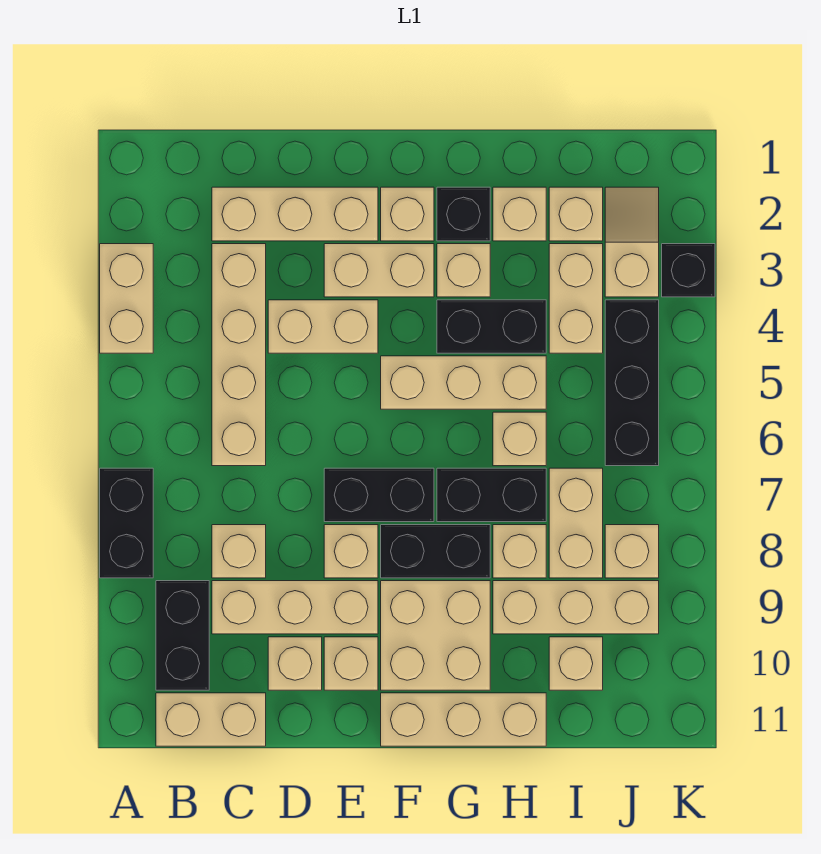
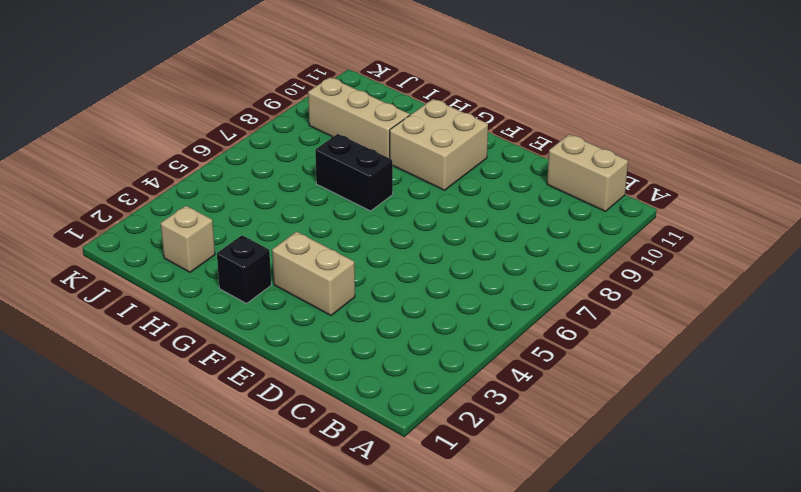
none -> tan 1x2 brick [100,244,153,353]
none -> black 1x2 brick [100,468,153,578]
none -> black 1x2 brick [156,581,209,690]
none -> tan 1x3 brick [212,187,378,241]

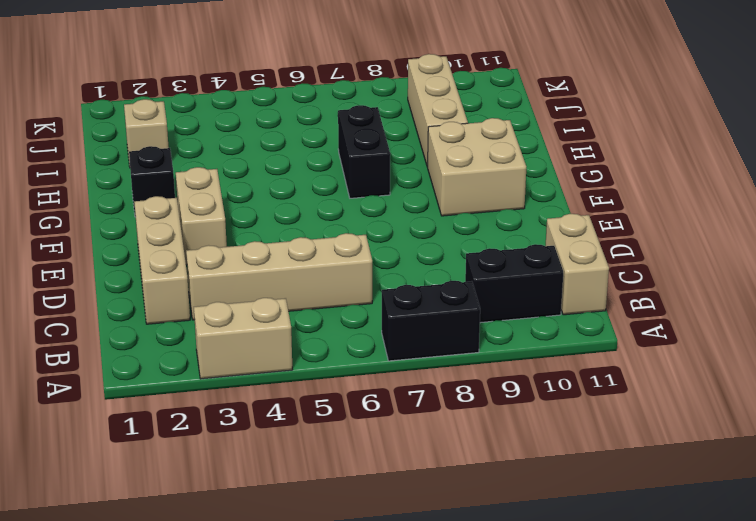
none -> tan 1x1 brick [212,525,266,578]
none -> tan 1x3 brick [212,581,378,634]
none -> tan 1x2 brick [268,300,378,353]
none -> tan 1x1 brick [268,637,322,690]

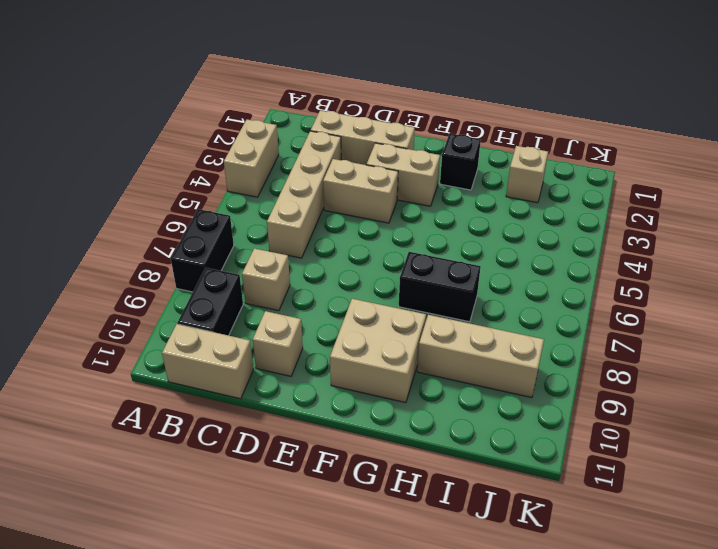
none -> tan 1x3 brick [212,581,378,634]
none -> black 1x2 brick [324,468,434,522]
none -> tan 1x1 brick [324,525,378,578]
none -> tan 1x1 brick [324,637,378,690]

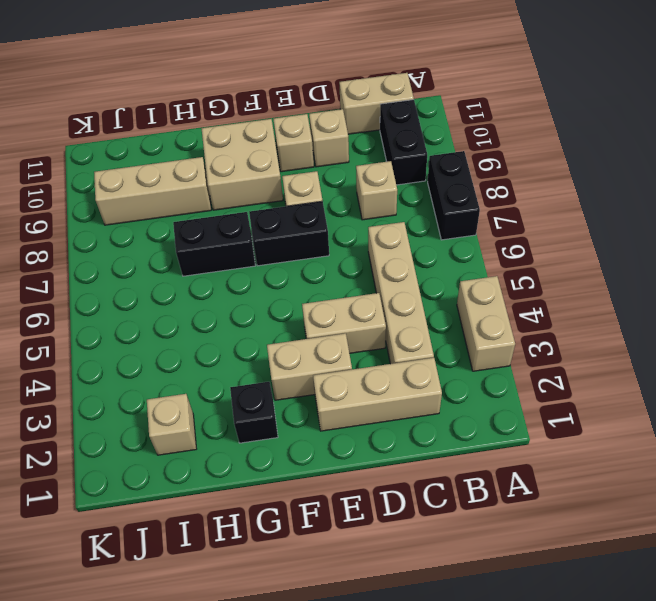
none -> tan 1x3 brick [212,581,378,634]
none -> tan 1x1 brick [381,187,434,241]
none -> tan 1x3 brick [381,356,546,409]
none -> black 1x2 brick [381,525,490,578]

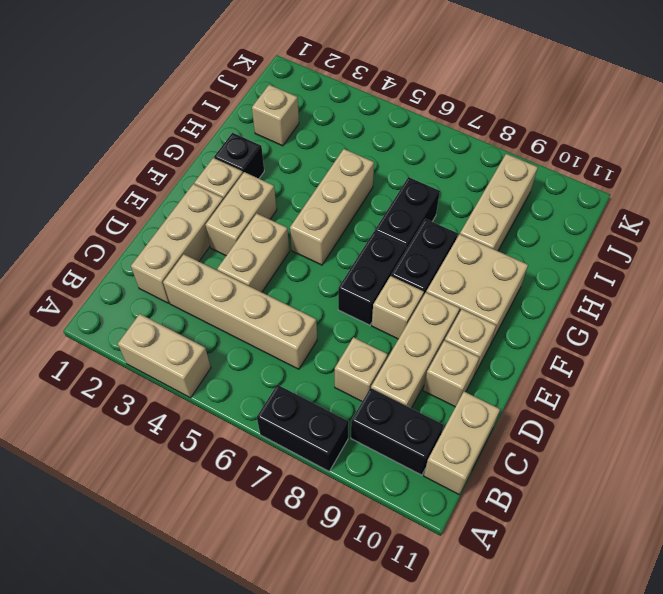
none -> tan 1x3 brick [381,693,546,746]
none -> tan 1x1 brick [437,244,490,297]
none -> black 1x2 brick [437,300,546,353]
none -> tan 1x1 brick [493,187,546,241]

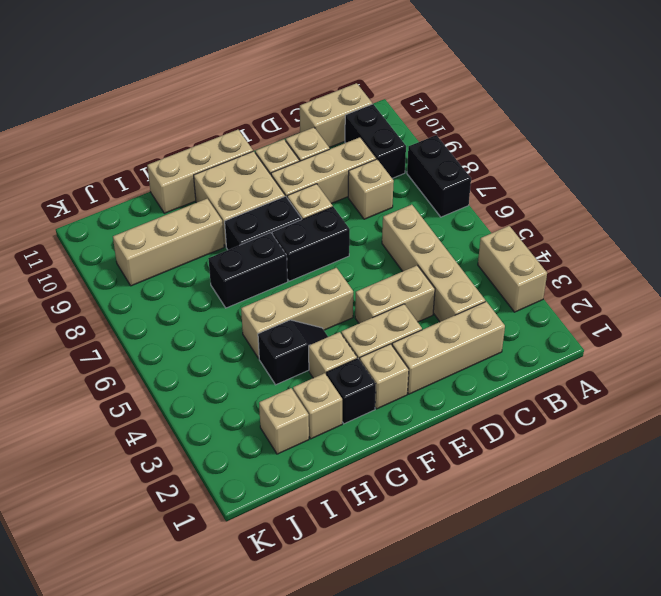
black 1x2 slope [258,320,328,385] -> black 1x2 brick [437,300,546,353]
none -> tan 1x1 brick [493,412,546,466]
none -> tan 1x1 brick [493,525,546,578]
none -> tan 1x2 brick [549,244,603,353]
none -> tan 1x2 brick [549,468,603,578]

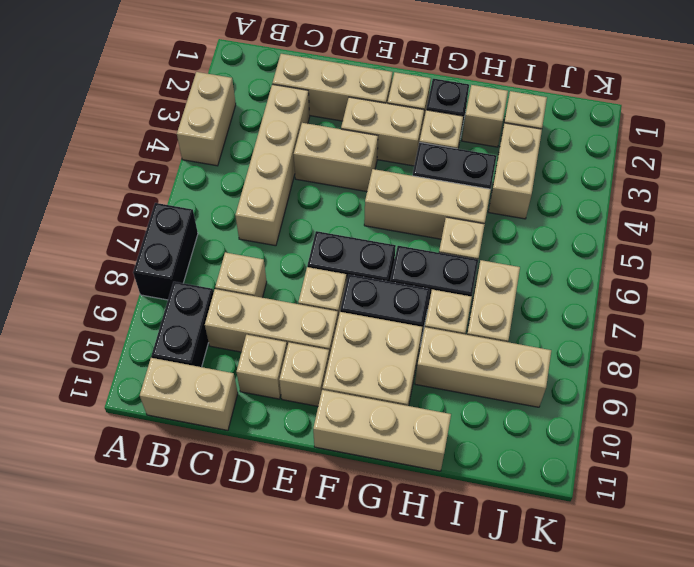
none -> tan 1x1 brick [549,637,603,690]
none -> tan 1x2 slope [605,187,659,297]
none -> black 1x3 brick [605,300,659,466]
none -> tan 1x1 brick [605,525,659,578]

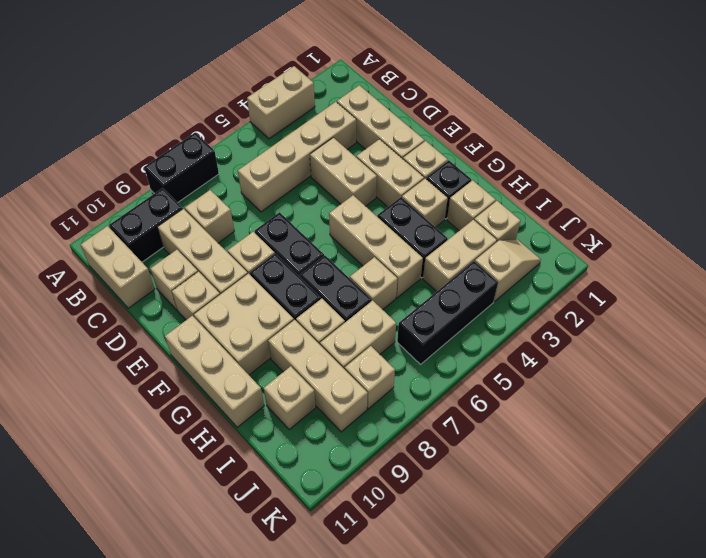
none -> black 1x1 brick [662,244,715,297]

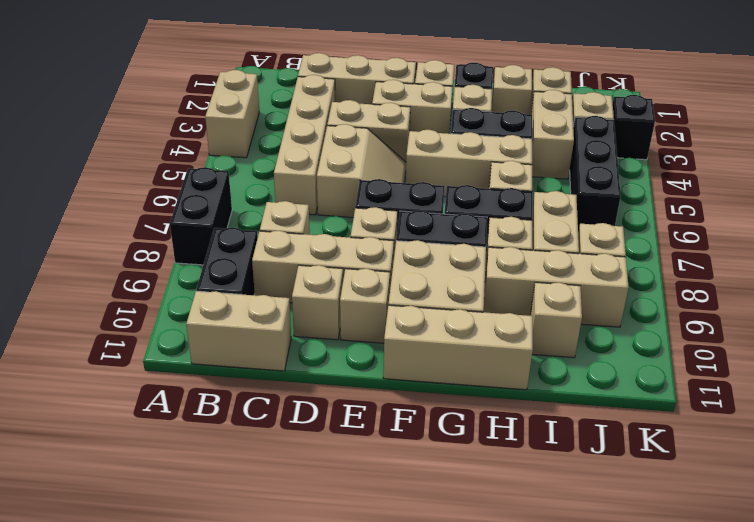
tan 2x2 slope [317,124,406,218] -> none

